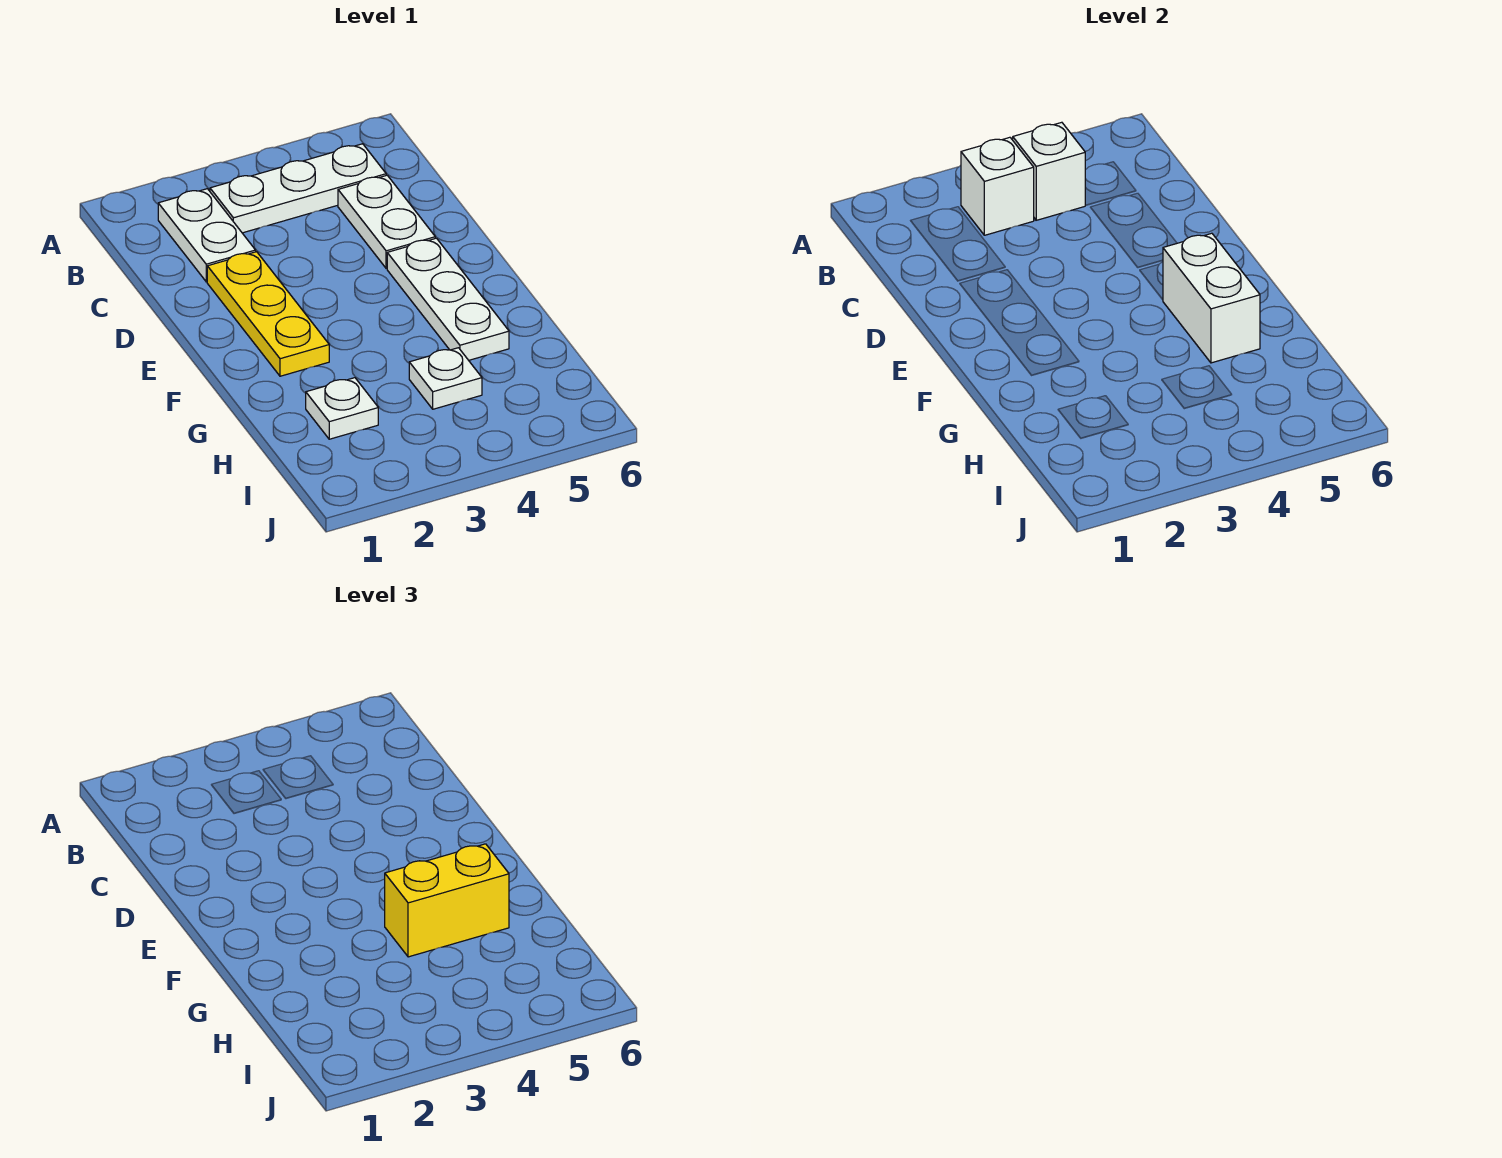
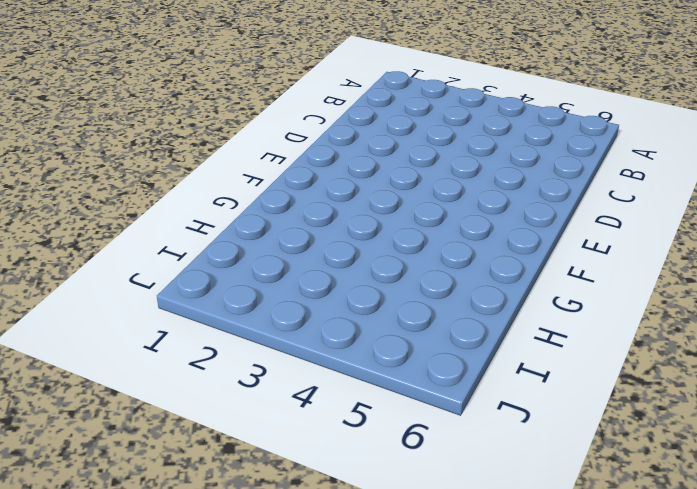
none -> white 1x2 plate [158,189,256,282]
none -> white 1x3 plate [210,144,386,233]

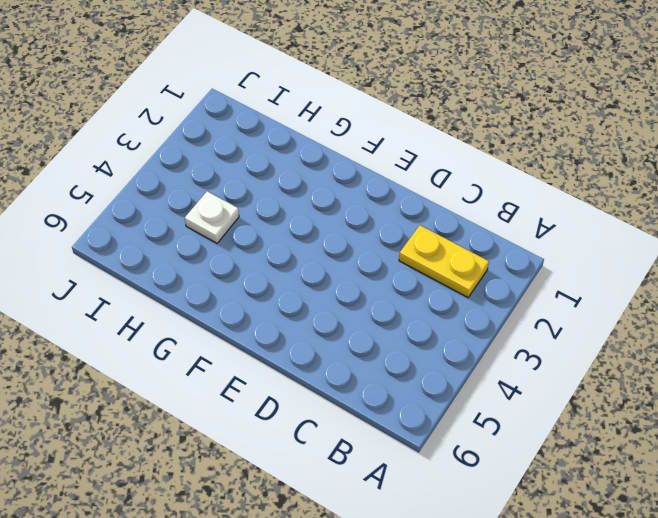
yellow 1x2 plate [399,225,489,297] -> white 1x2 plate [158,189,256,282]
none -> white 1x3 plate [210,144,386,233]
none -> white 1x2 plate [338,175,435,268]

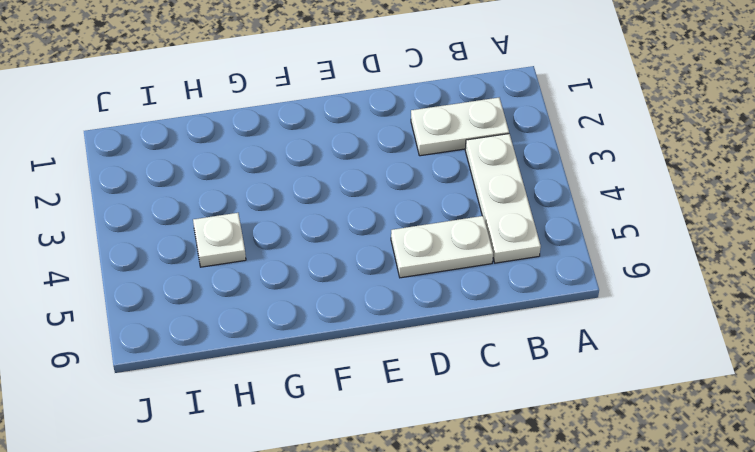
none -> yellow 1x3 plate [207,252,329,376]
none -> white 1x3 plate [387,238,509,360]

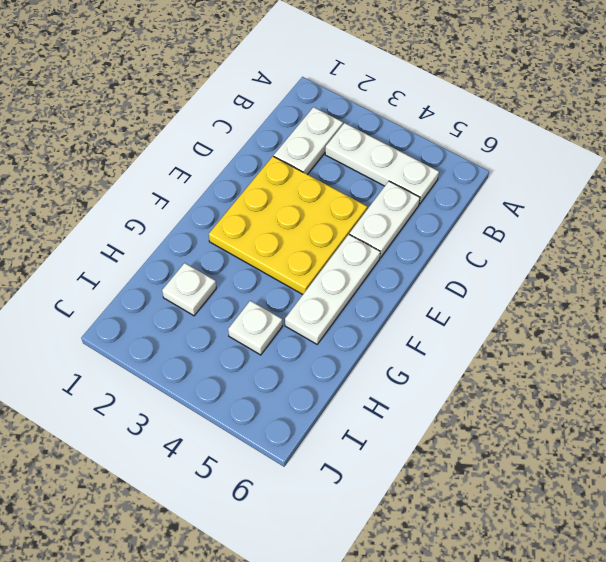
yellow 3x3 plate [209,156,367,294] -> yellow 1x3 plate [207,252,329,376]
none -> white 1x1 brick [961,137,1034,235]
none -> white 1x1 brick [1013,122,1085,220]

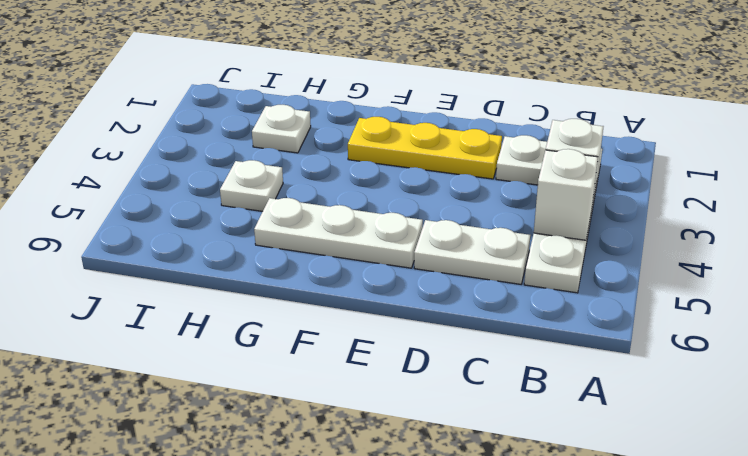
none -> white 1x2 brick [1163,233,1260,363]
none -> yellow 1x2 brick [385,844,509,957]

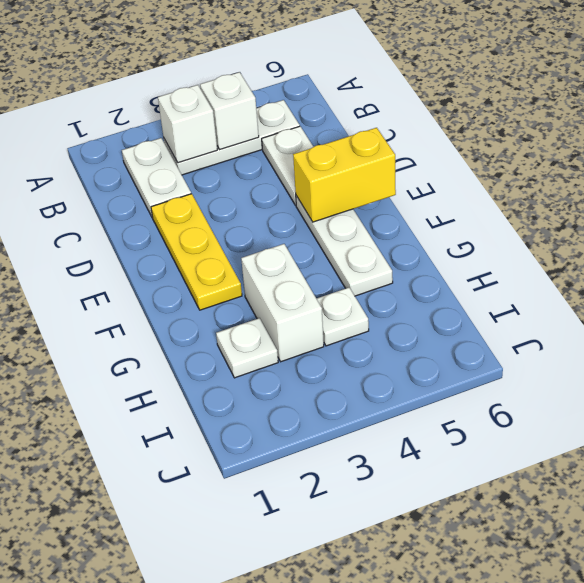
yellow 1x2 brick [293,128,396,222] -> yellow 1x2 brick moved to [385,844,509,957]
white 1x2 brick [241,244,324,362] -> white 1x2 brick moved to [1163,233,1260,363]

